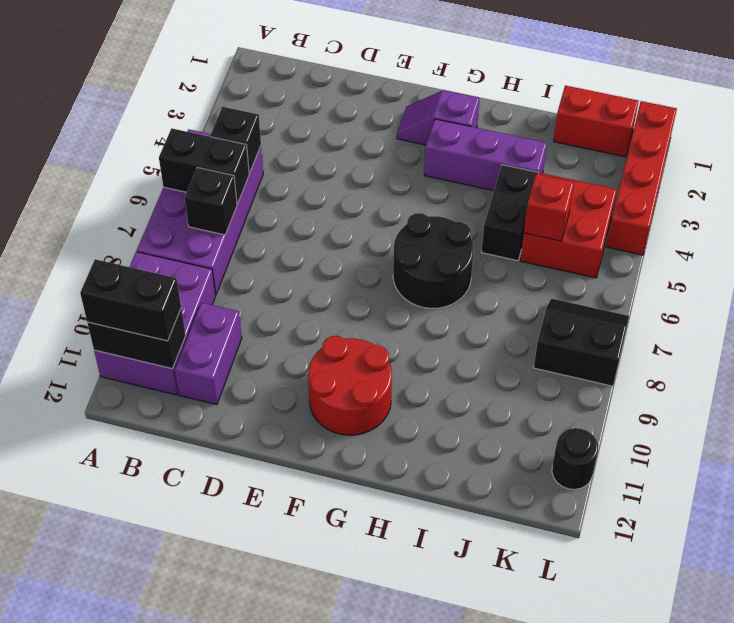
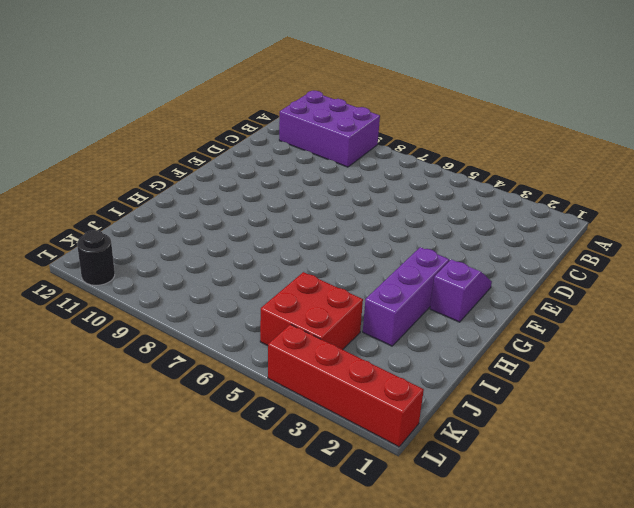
none -> purple 2x4 brick [137,129,263,295]
none -> purple 1x2 brick [175,303,242,405]
none -> red 2x2 round brick [308,336,392,435]

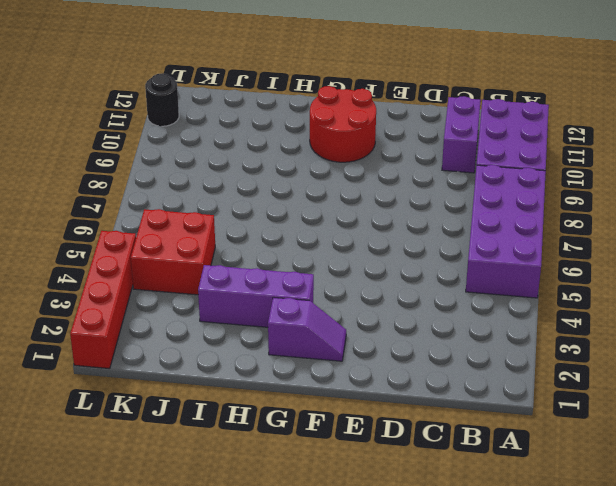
none -> black 2x2 round brick [393,213,473,308]
none -> black 1x2 brick [482,165,539,261]
none -> red 1x2 brick [554,85,639,157]

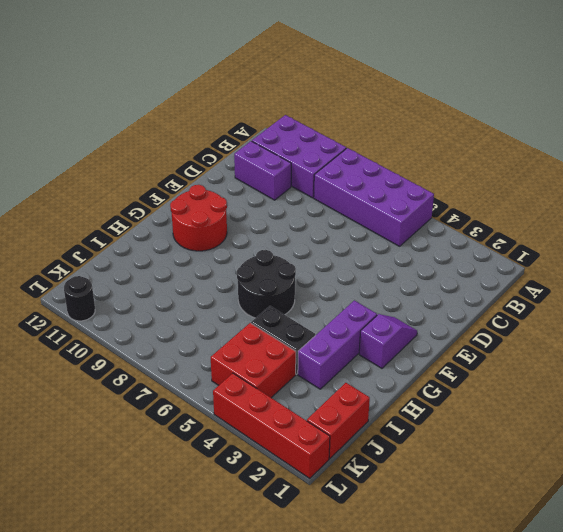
none -> black 2x2 slope [534,298,629,386]
none -> black 1x2 brick [159,128,249,204]
none -> black 1x2 brick [87,309,186,369]

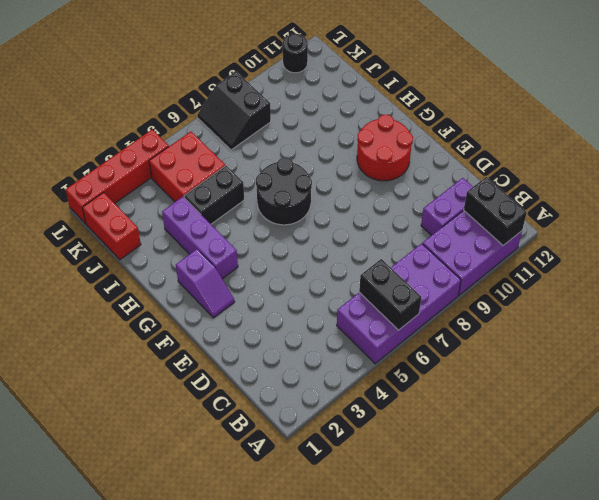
none -> black 1x1 brick [210,107,261,173]
none -> black 1x1 brick [184,168,237,235]
none -> red 1x1 brick [524,174,574,241]

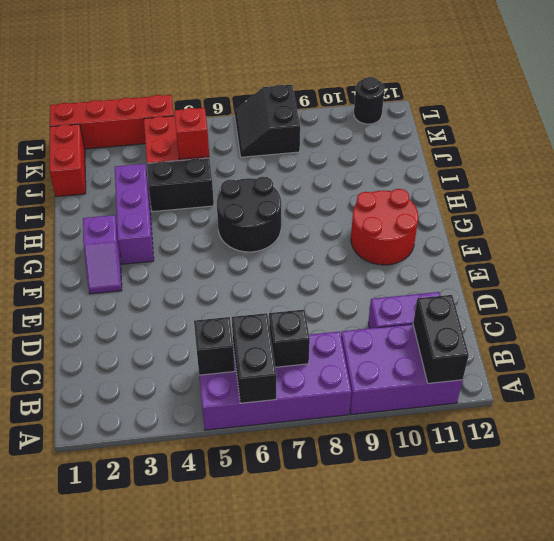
none -> black 1x2 brick [80,259,181,341]

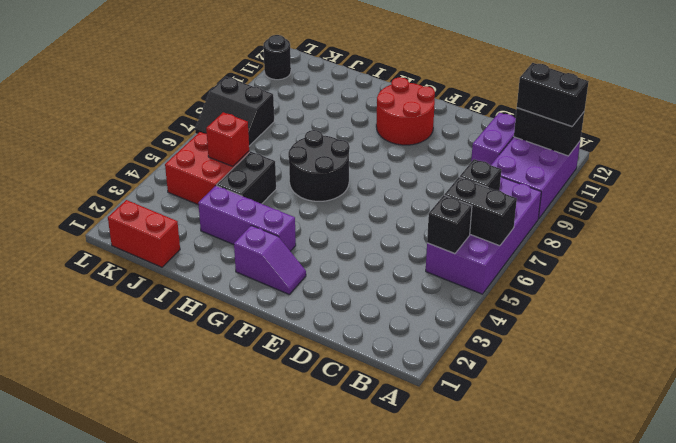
none -> red 1x4 brick [606,101,677,255]

